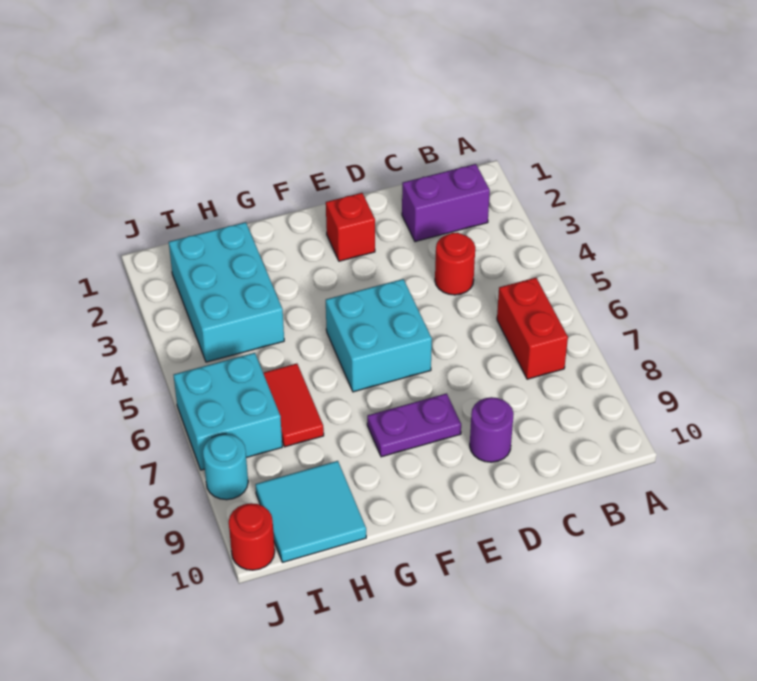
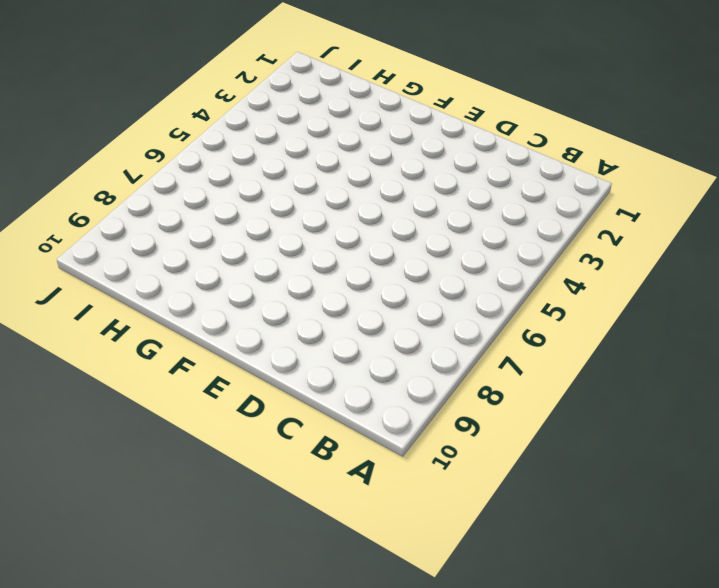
none -> purple 1x2 brick [402,164,490,242]
none -> red 1x2 brick [497,278,568,379]
none -> red 1x1 round brick [435,233,475,295]

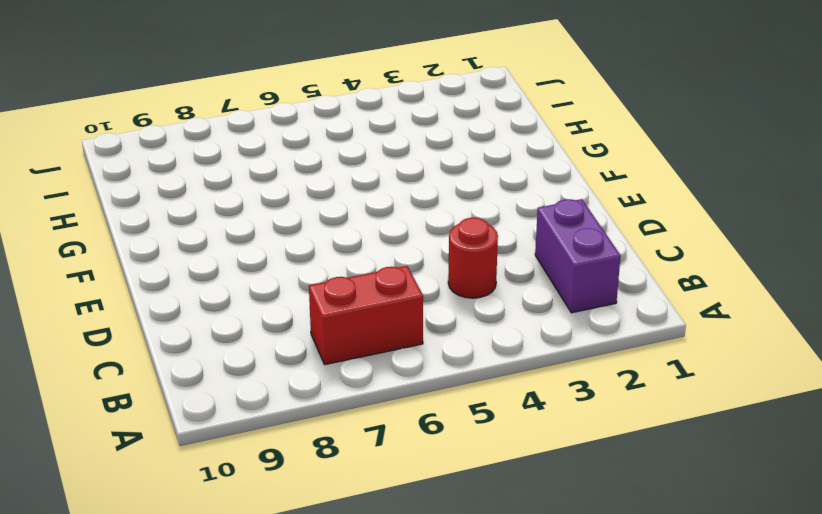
none -> purple 1x1 round brick [470,397,514,462]
none -> red 1x1 brick [326,193,375,261]
none -> cyan 2x2 brick [326,279,432,392]

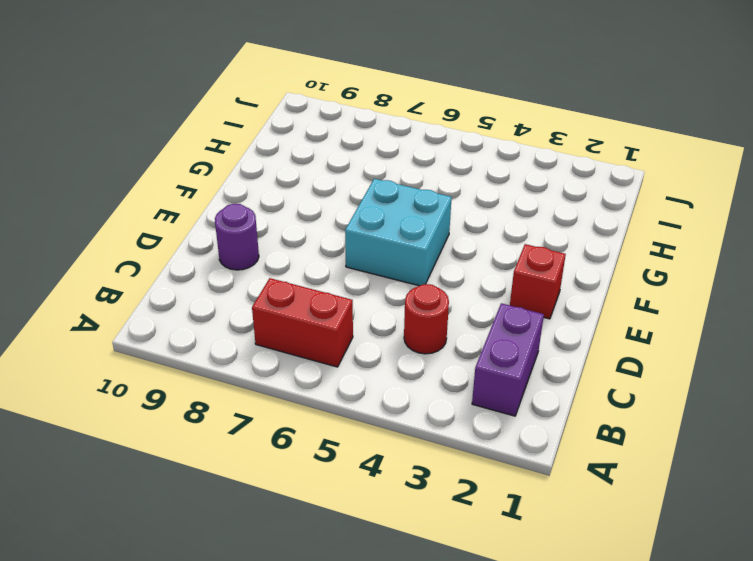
none -> purple 1x2 plate [367,393,461,457]
none -> cyan 2x3 brick [169,222,284,362]
none -> red 1x2 tile [263,364,324,447]

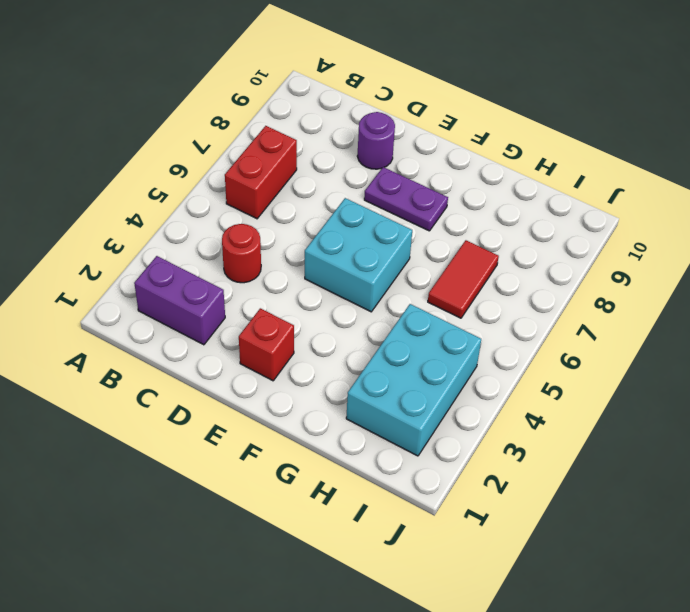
none -> cyan 2x2 tile [255,461,366,562]
none -> cyan 2x2 brick [174,353,282,470]
none -> cyan 1x1 round brick [203,434,248,500]

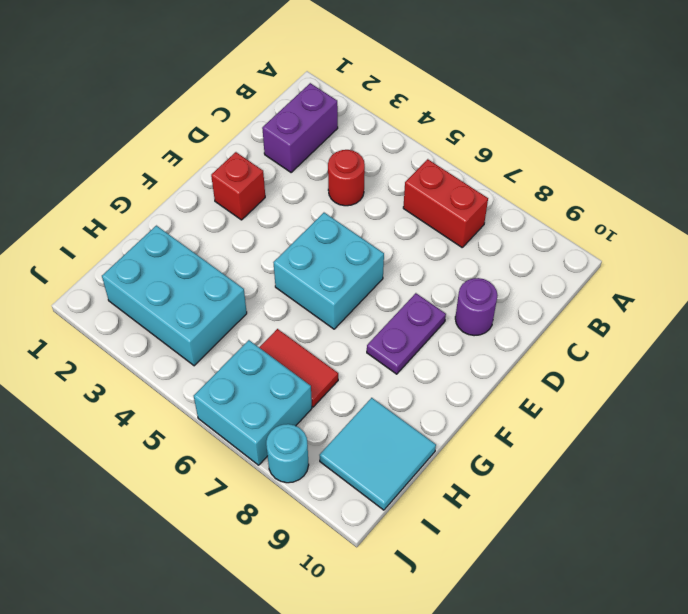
none -> red 1x1 round brick [229,503,275,570]

